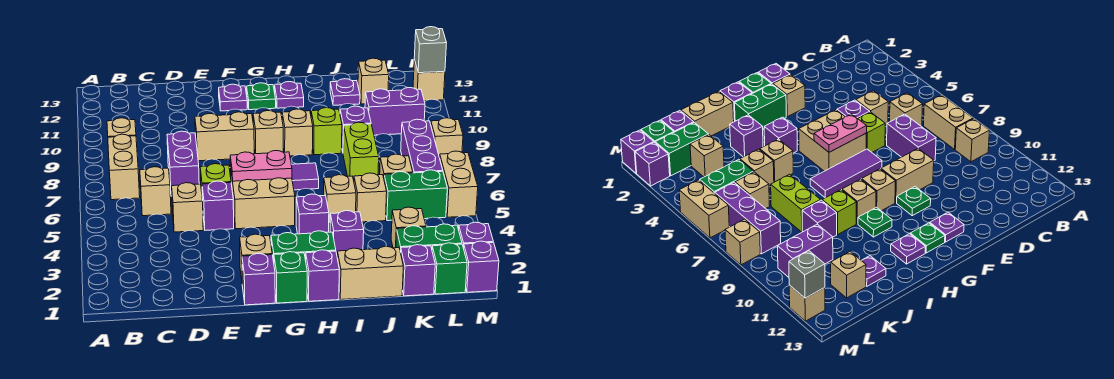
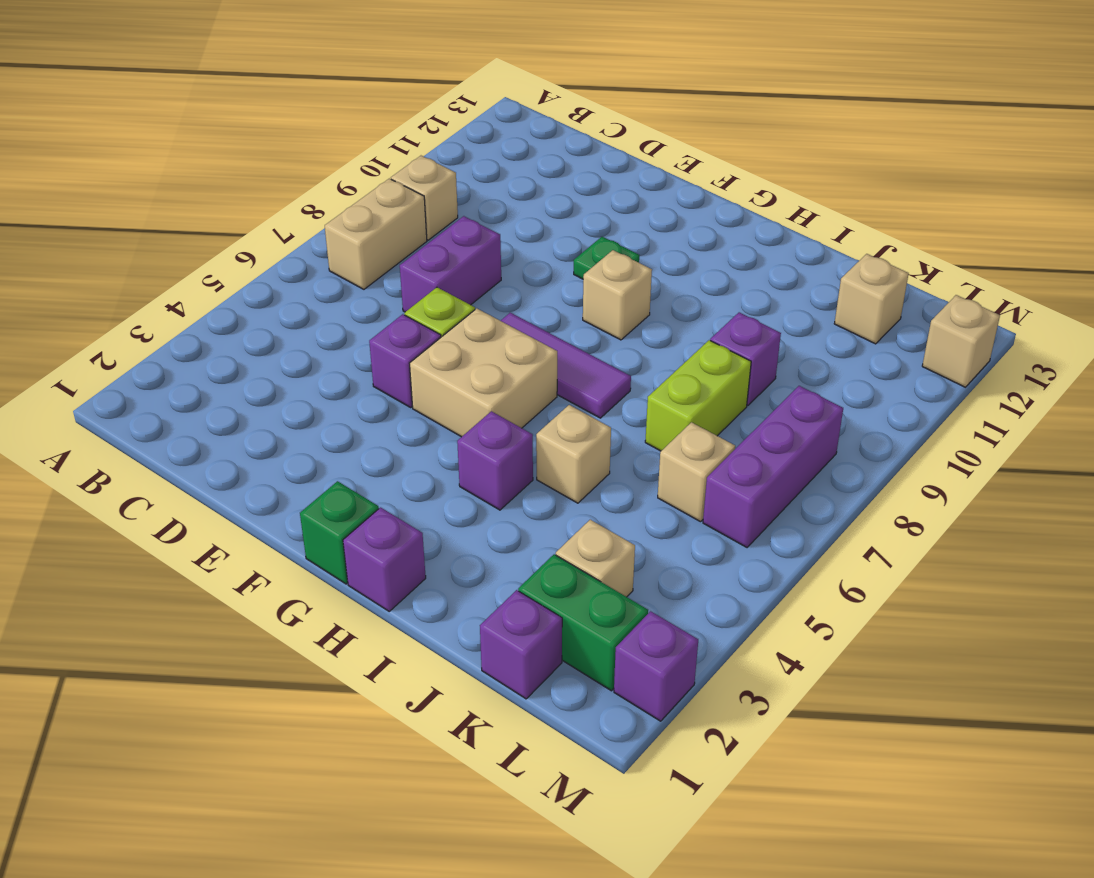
none -> tan 1x1 brick [140,167,171,216]
none -> tan 1x1 brick [172,183,203,232]
none -> tan 1x2 brick [195,112,254,161]
none -> purple 1x1 brick [242,253,275,305]

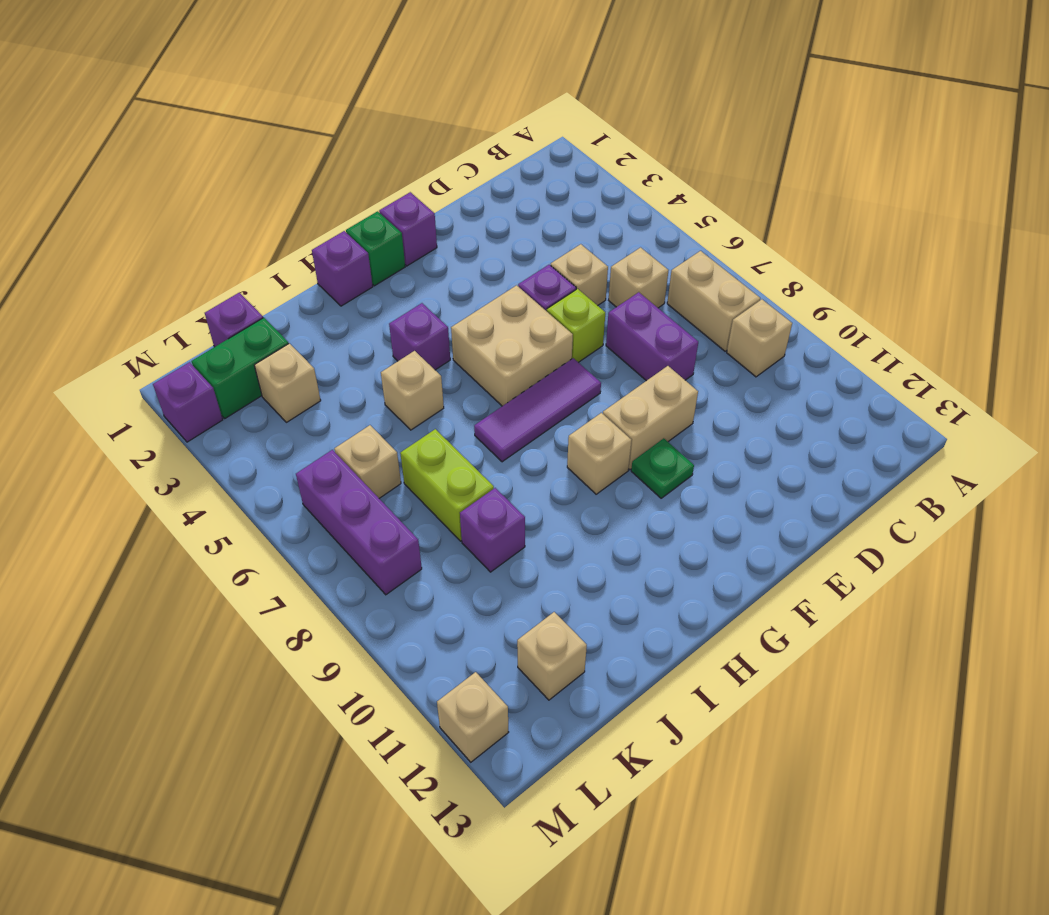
none -> tan 1x1 brick [240,234,272,279]
none -> purple 1x1 plate [219,84,247,111]
none -> green 1x2 brick [271,231,336,262]
none -> green 1x1 plate [247,83,276,110]

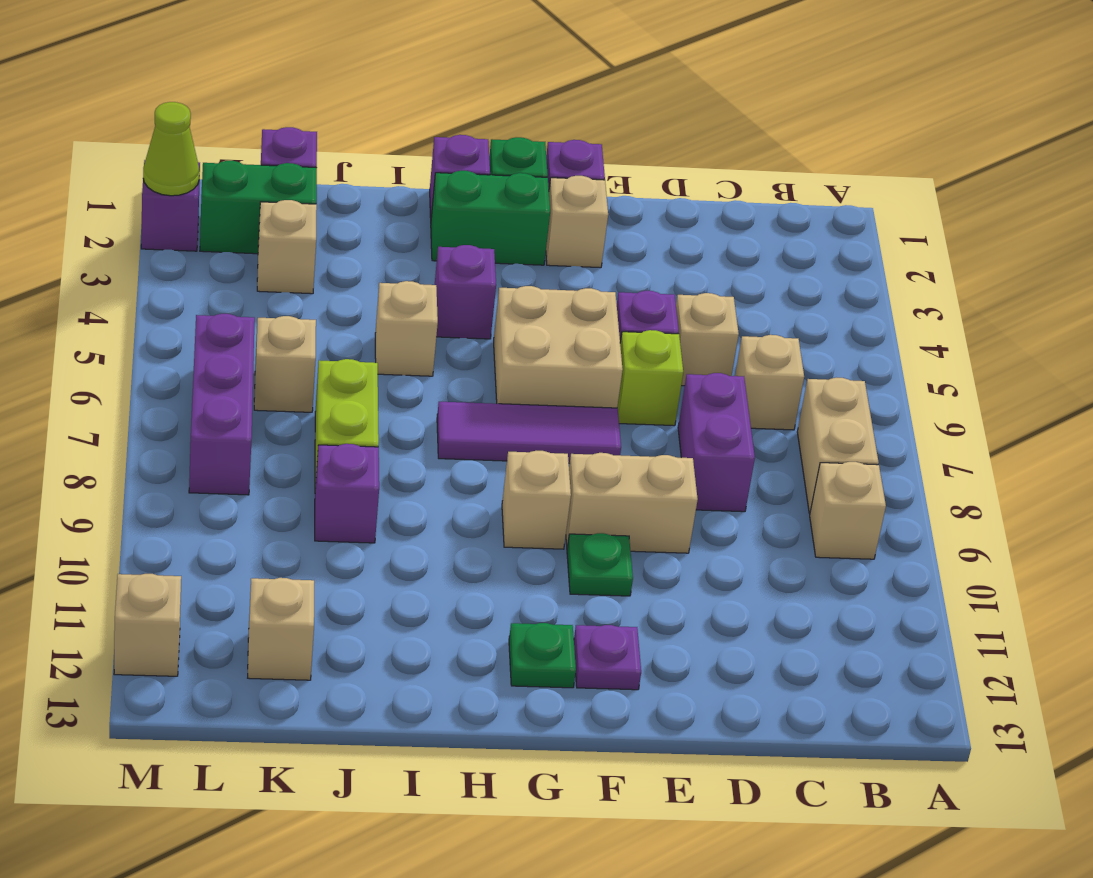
lime 1x1 cone [143,102,200,196] -> none
none -> tan 1x1 brick [282,109,313,156]
none -> green 1x1 plate [858,207,892,237]
none -> purple 1x1 plate [275,82,304,108]
none -> tan 1x2 brick [337,246,403,300]

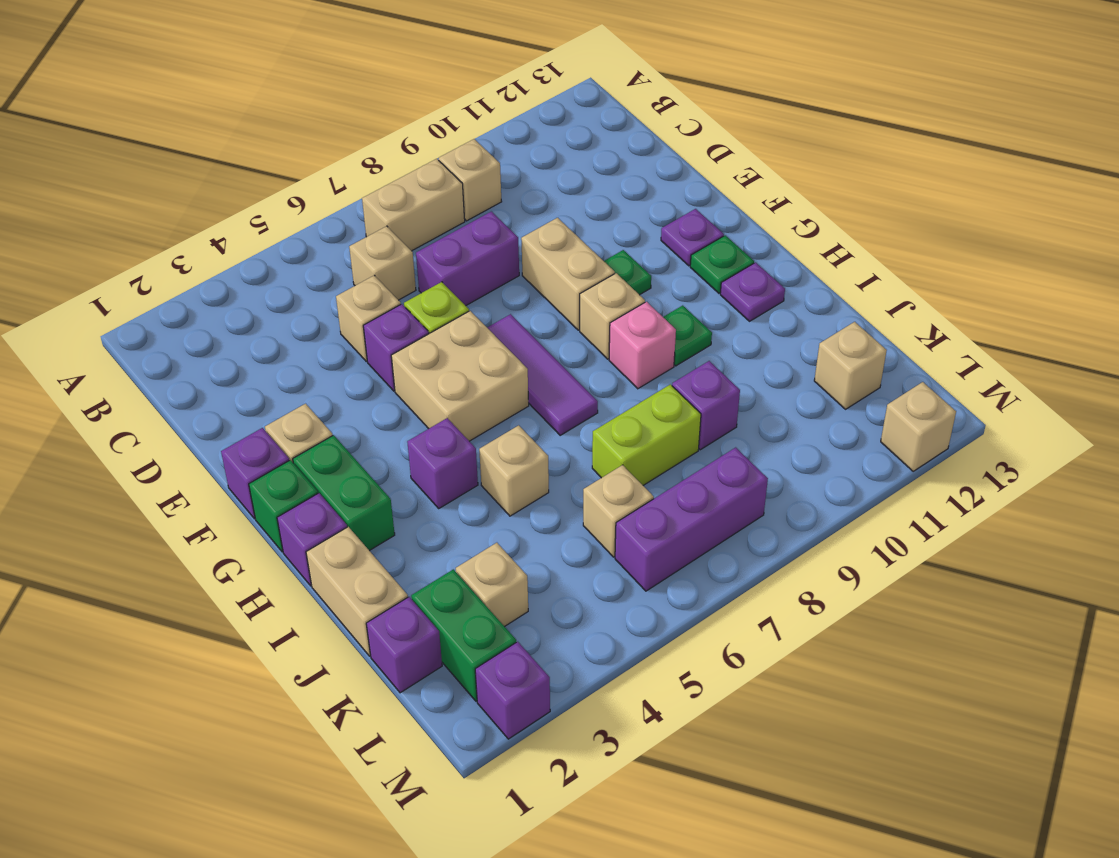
pink 1x1 brick [609,302,676,389] -> tan 1x1 brick [282,109,313,156]
none -> purple 1x1 brick [330,211,364,254]
none -> lime 1x1 brick [311,108,342,155]
none -> tan 1x1 brick [354,173,387,222]
none -> purple 1x1 plate [330,79,360,105]

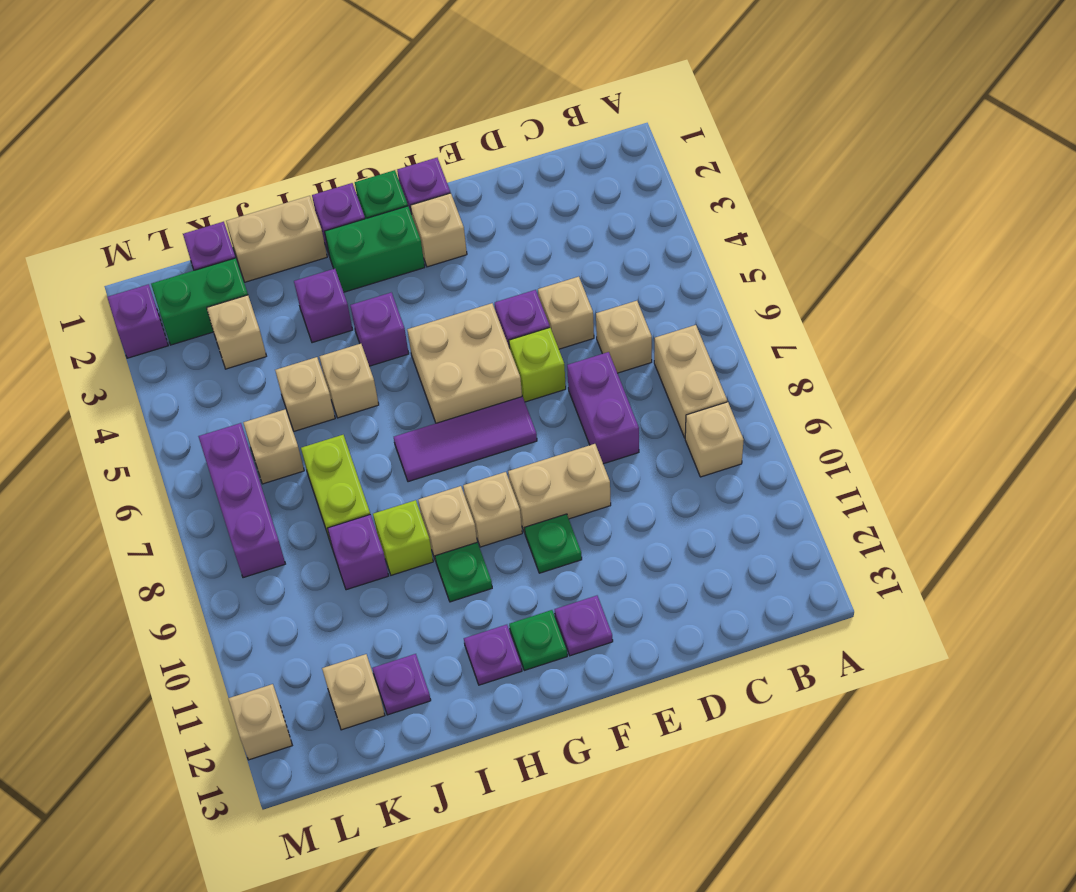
none -> green 1x2 brick [384,170,447,221]
none -> purple 1x2 brick [365,88,425,135]
none -> green 1x1 brick [432,243,467,294]
none -> purple 1x1 brick [464,241,499,292]

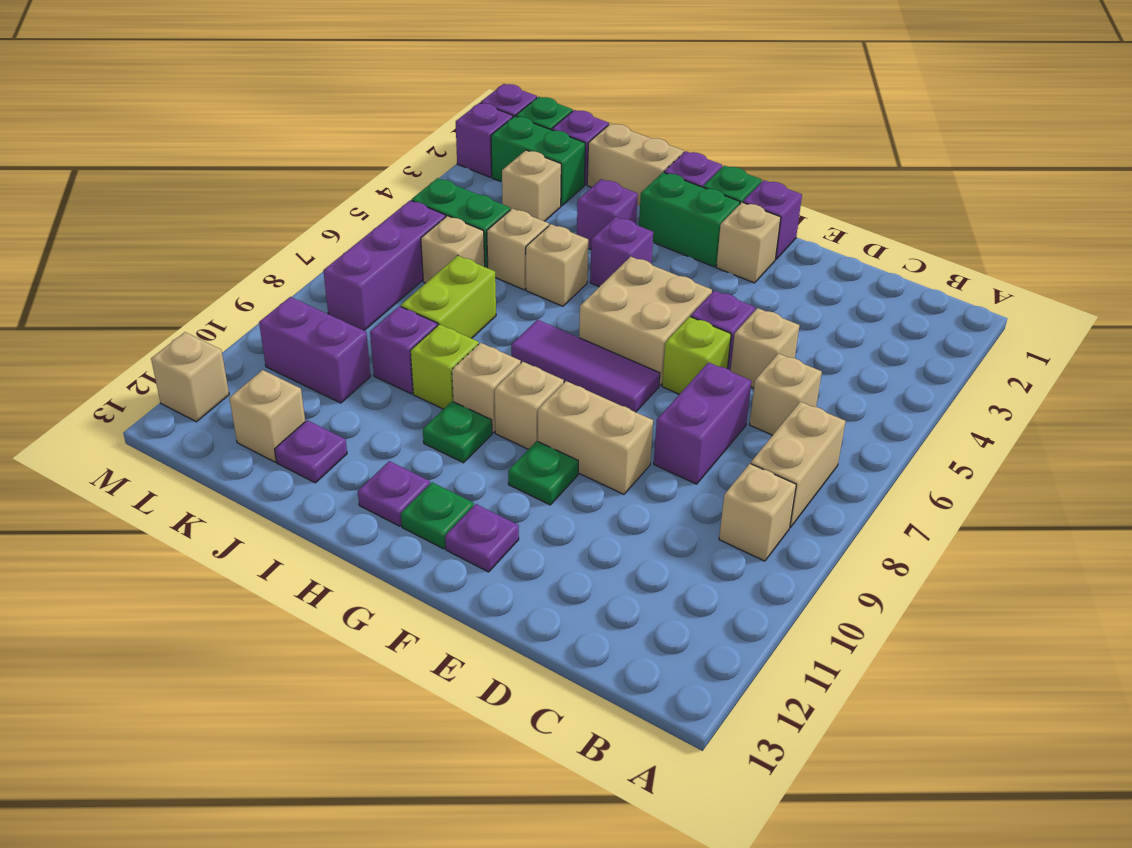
none -> tan 1x2 brick [440,151,478,217]
none -> tan 1x1 brick [431,118,463,158]
none -> pink 1x2 plate [230,151,292,181]
none -> grey 1x1 brick [414,27,446,73]

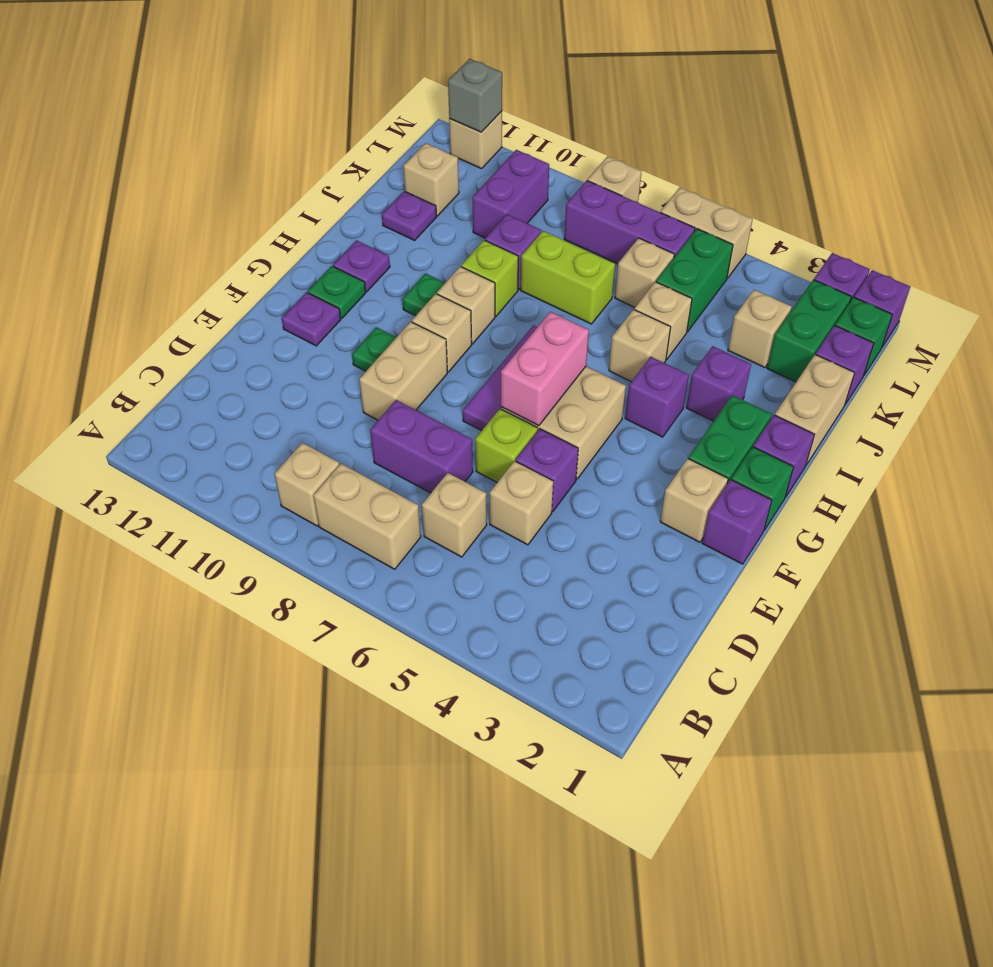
pink 1x2 brick [501,312,589,426] -> pink 1x2 plate [230,151,292,181]

